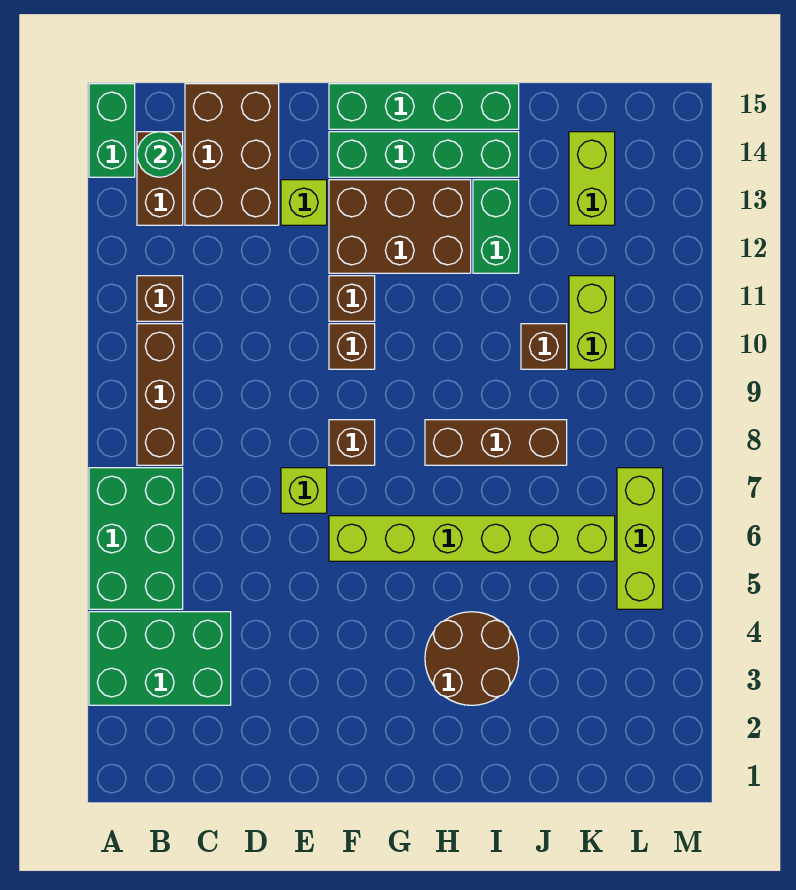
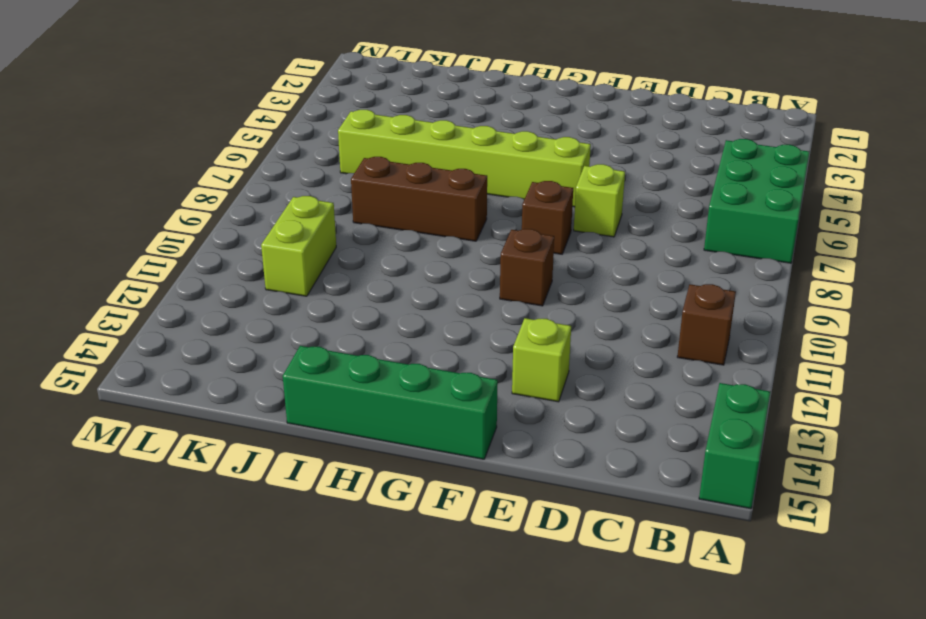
none -> green 2x3 brick [89,612,231,705]
none -> brown 1x3 brick [137,324,183,465]
none -> brown 1x2 brick [137,132,183,225]

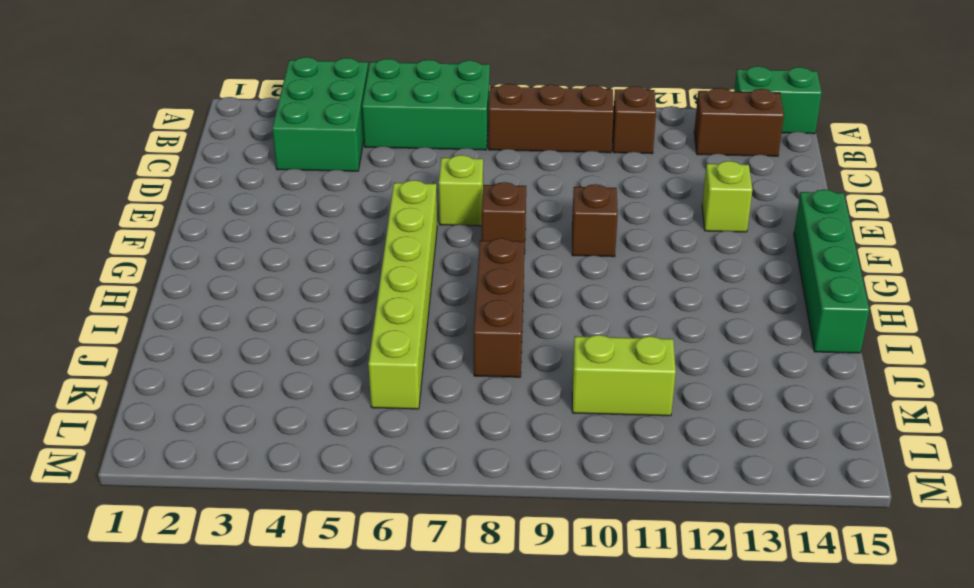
none -> brown 2x3 brick [185,84,279,225]
none -> brown 1x1 brick [329,276,375,321]
none -> brown 2x3 brick [329,180,471,273]

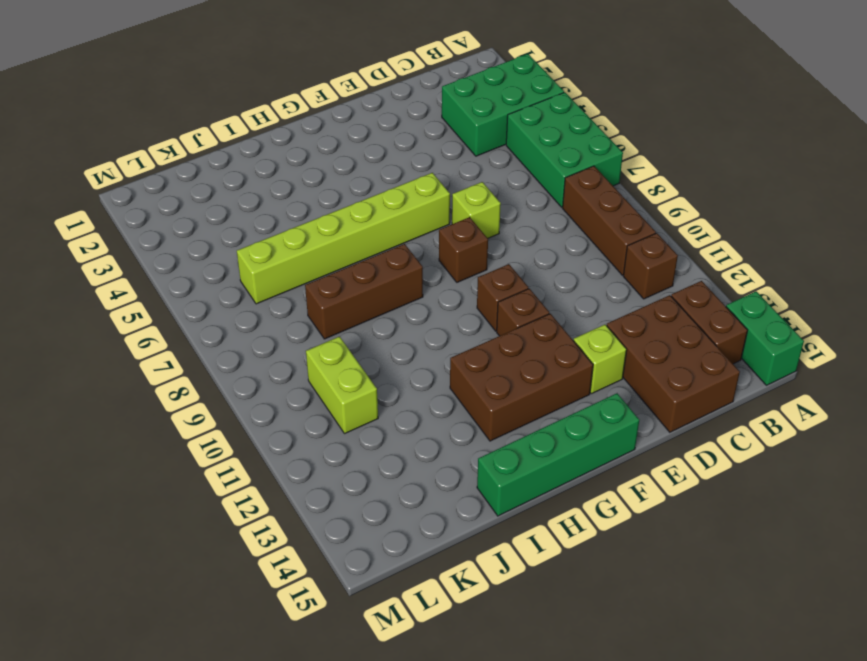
none -> green 1x4 brick [329,132,519,177]
none -> brown 2x2 round brick [425,612,519,705]
none -> green 1x2 brick [473,180,519,273]

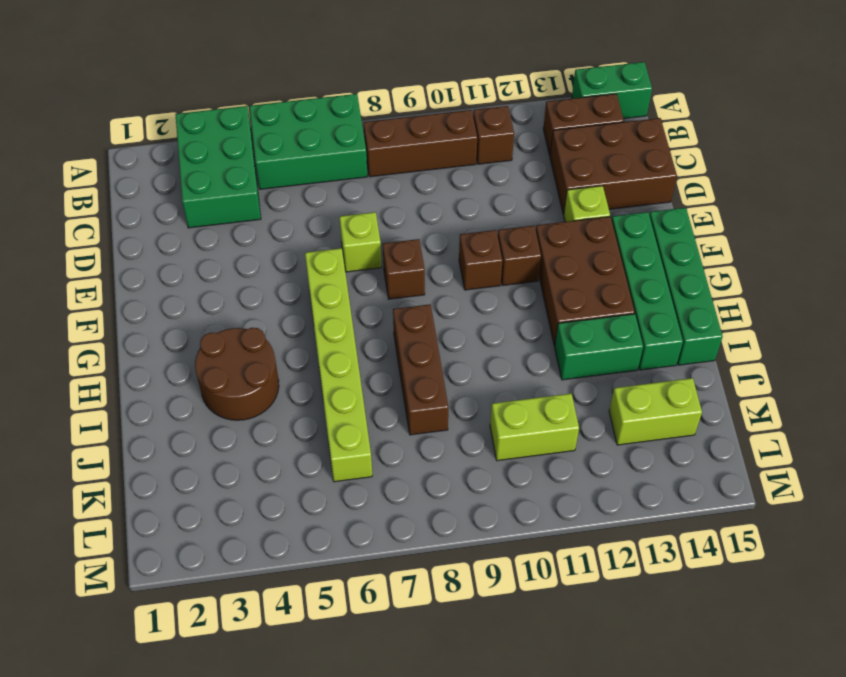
none -> brown 1x1 brick [521,324,567,369]
none -> lime 1x3 brick [617,468,663,609]
none -> green 1x1 round brick [137,132,183,177]

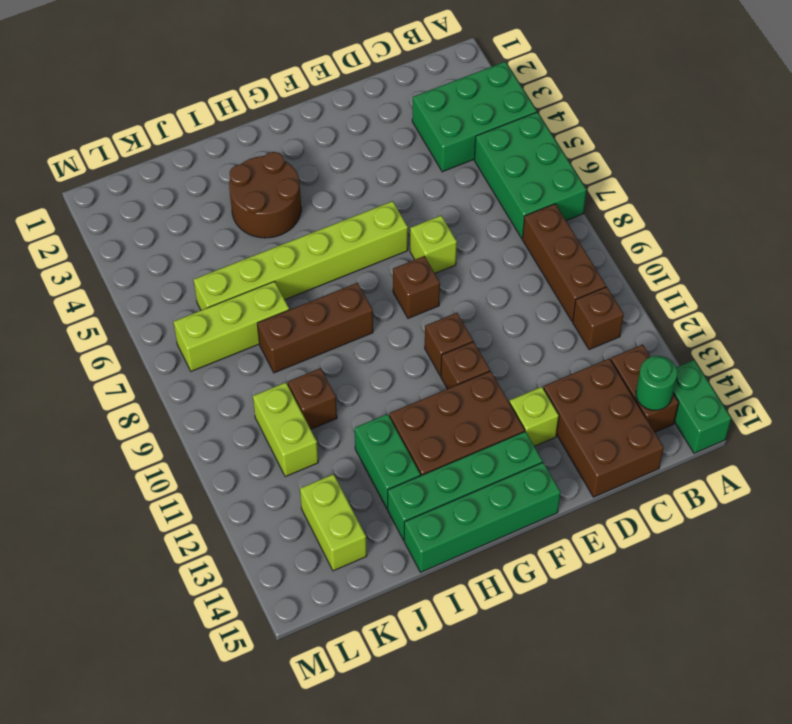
lime 1x3 brick [174,281,289,371] -> lime 1x3 brick turned to [617,468,663,609]

